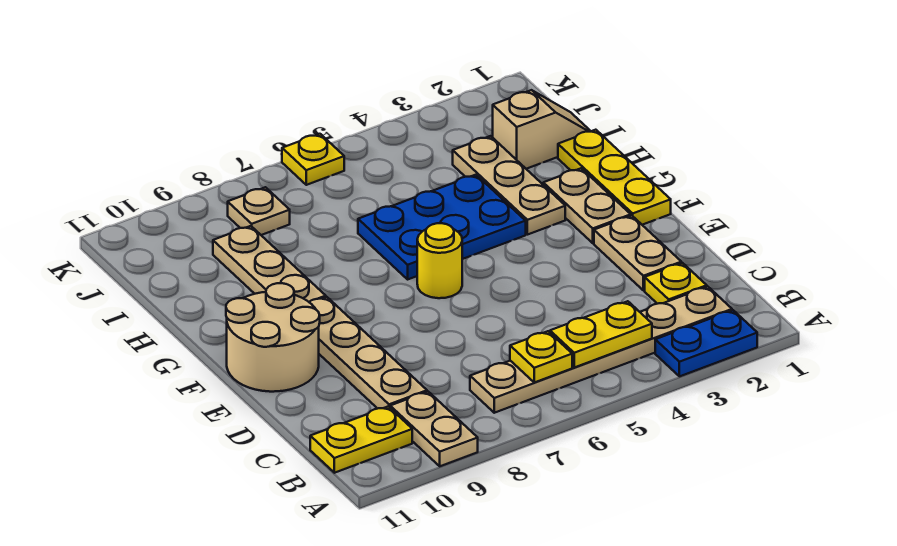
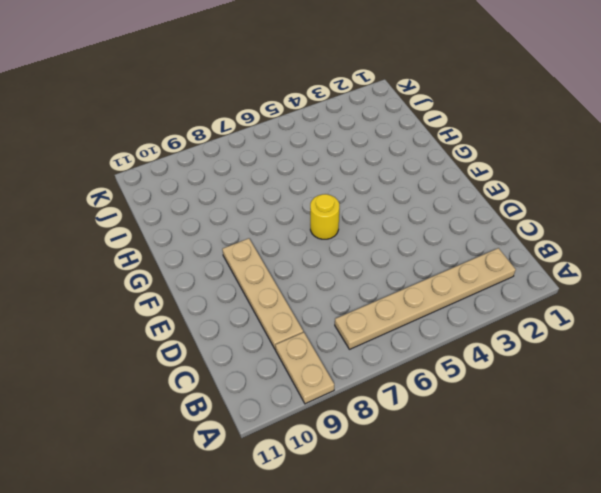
none -> blue 1x2 plate [655,310,757,376]
none -> yellow 1x2 plate [310,407,412,473]
none -> yellow 1x1 plate [645,263,707,304]

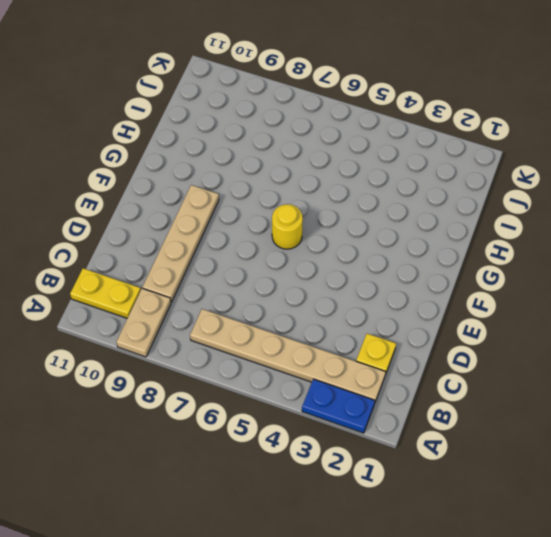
none -> tan 1x2 plate [594,216,681,291]
none -> tan 2x2 round brick [226,283,320,392]
none -> yellow 1x3 plate [558,130,671,225]

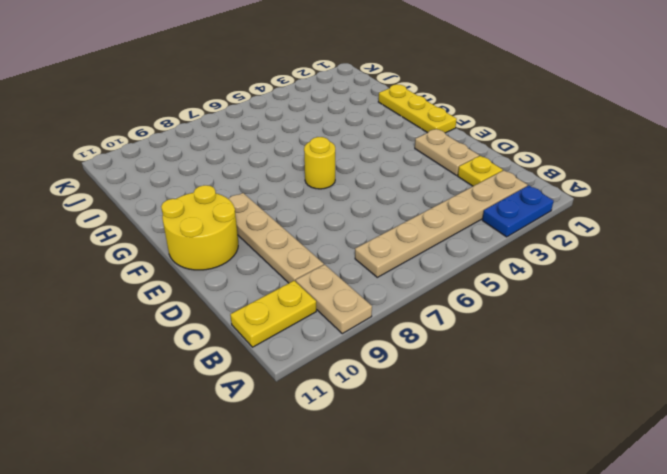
yellow 2x2 round brick [161,185,238,270] -> tan 2x2 round brick [226,283,320,392]
none -> tan 1x2 plate [543,168,631,243]
none -> tan 1x3 plate [453,136,565,235]
none -> blue 2x3 plate [358,175,526,279]

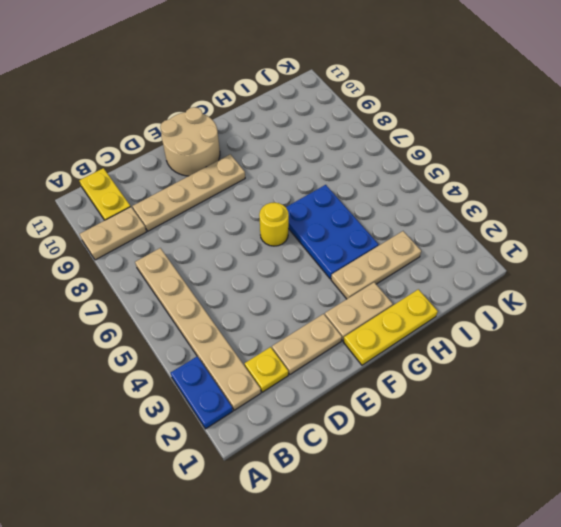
none -> tan 1x3 plate [213,226,326,302]
none -> tan 1x2 slope [493,90,591,169]
none -> tan 1x1 plate [228,187,290,235]

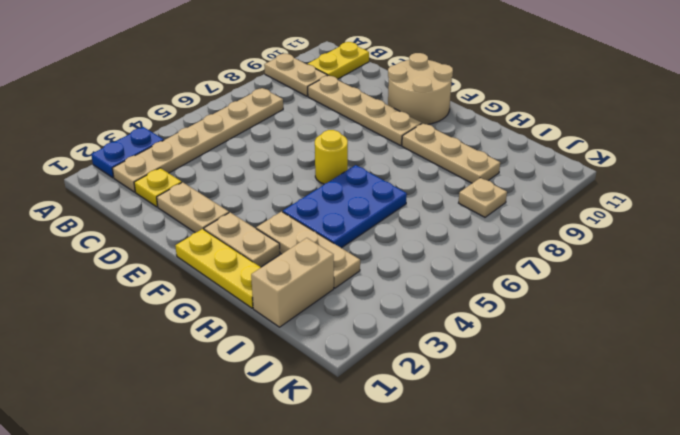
tan 1x2 brick [251,238,334,327] -> tan 1x2 slope [493,90,591,169]
none -> yellow 1x1 plate [282,134,344,185]
none -> yellow 1x2 plate [550,301,652,367]
none -> yellow 1x1 plate [510,331,572,382]

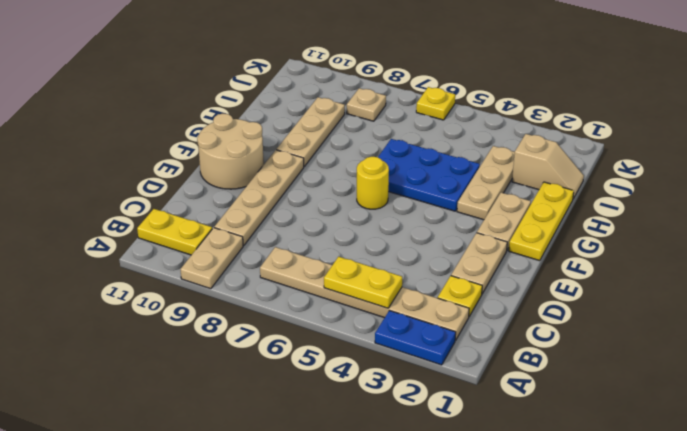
none -> yellow 1x1 plate [510,331,572,382]

